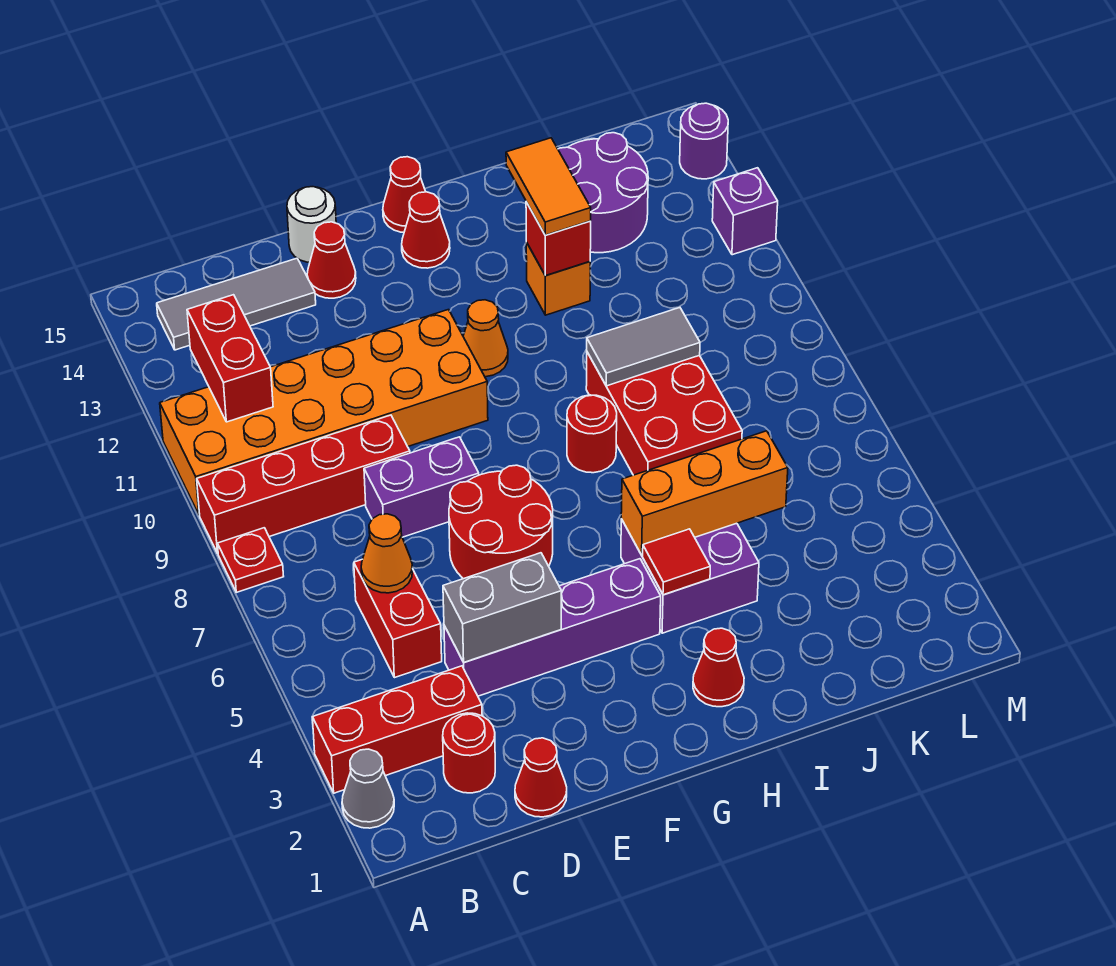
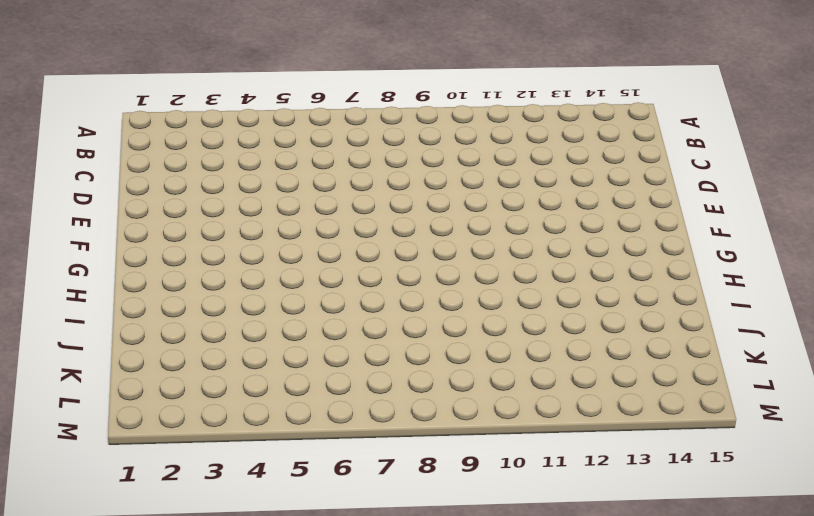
none -> grey 1x1 cone [342,749,394,828]
none -> red 1x3 brick [313,666,482,793]
none -> red 1x1 plate [217,528,284,592]
none -> red 1x4 brick [197,415,410,553]

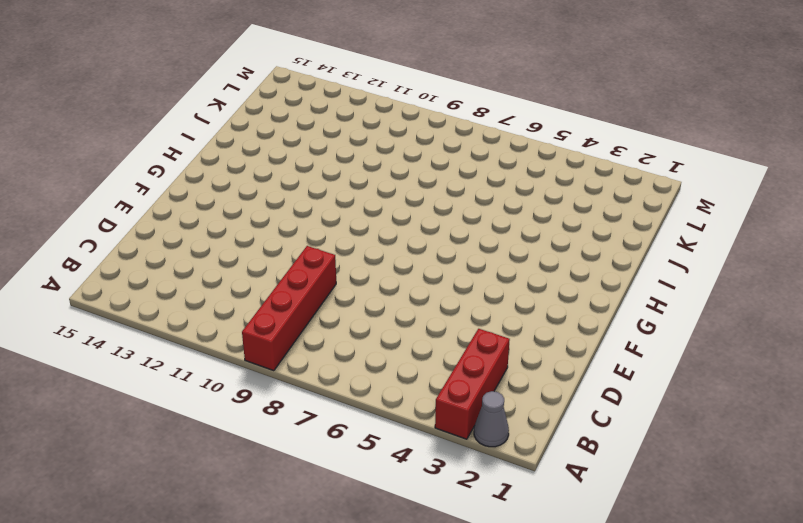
none -> red 1x1 plate [217,528,284,592]
none -> orange 2x6 brick [160,310,488,515]
none -> grey 1x3 tile [157,258,316,350]
none -> red 1x1 round brick [443,713,495,793]

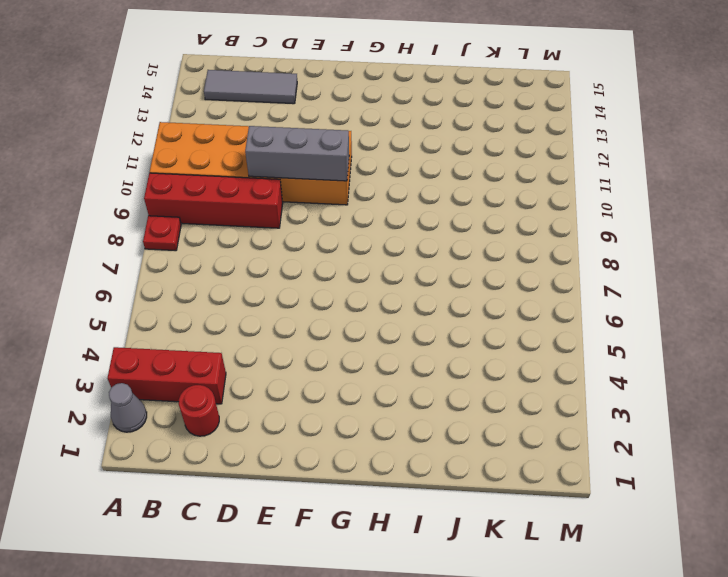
grey 1x3 brick [245,126,349,181] -> none
none -> red 1x2 brick [354,560,442,678]
none -> red 1x1 cone [515,738,567,817]
none -> purple 1x4 brick [444,559,661,696]
none -> purple 1x2 brick [364,437,479,537]

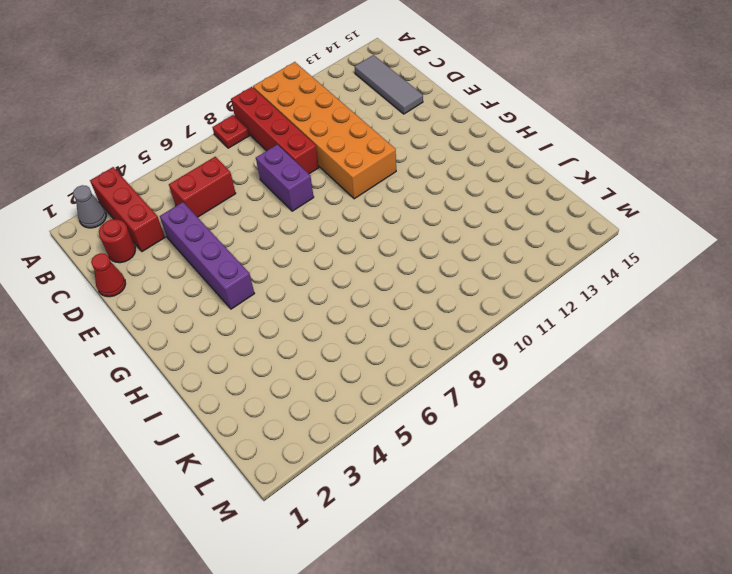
none -> red 2x2 round brick [449,465,553,579]
none -> red 1x1 cone [307,222,356,298]
none -> white 1x1 round brick [287,187,336,262]
none -> orange 1x1 cone [463,300,508,377]

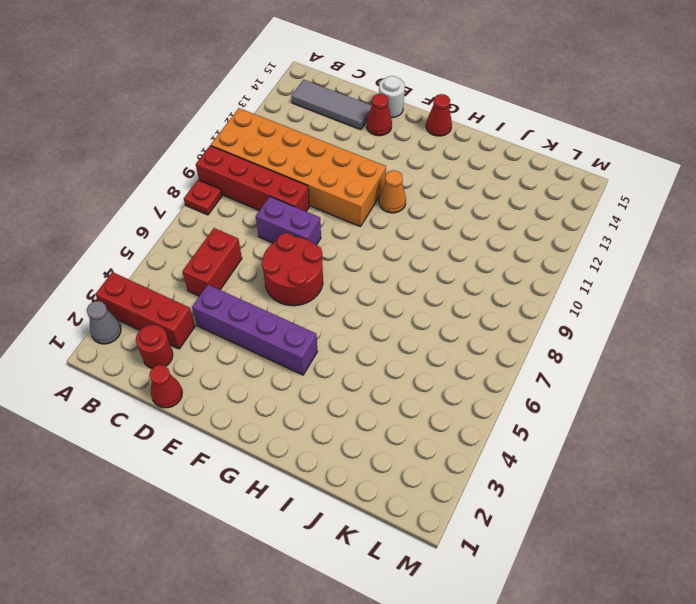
none -> red 1x1 cone [402,192,450,268]
none -> red 1x1 cone [693,628,744,707]
none -> purple 2x2 brick [621,519,759,633]
none -> red 1x1 round brick [567,395,617,473]

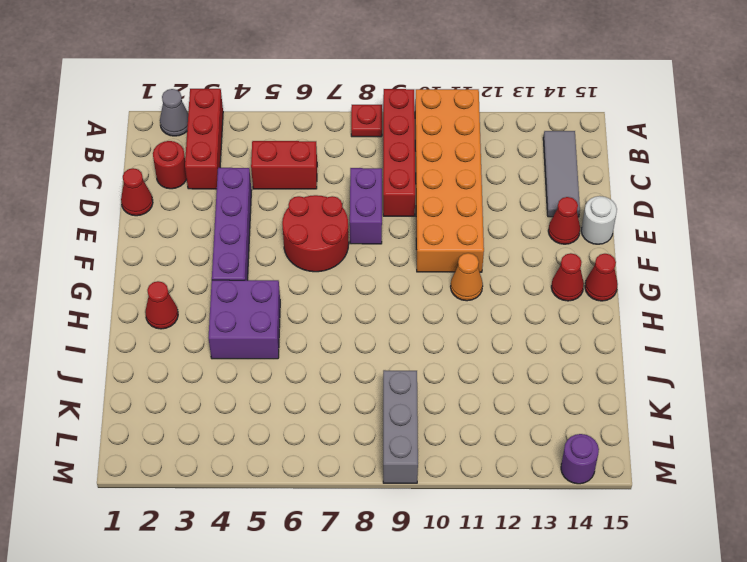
grey 1x3 brick [383,370,418,483] -> none
none -> red 1x1 round brick [567,395,617,473]
none -> red 2x3 brick [586,352,742,475]
none -> orange 1x1 brick [526,242,590,315]
none -> purple 2x2 round brick [558,133,648,253]

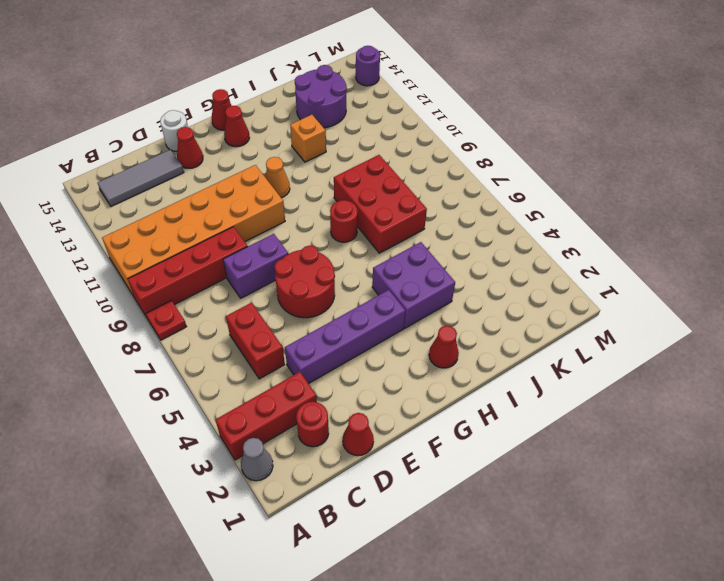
none -> purple 1x1 brick [712,168,778,255]
none -> red 1x2 brick [187,295,273,422]
none -> orange 1x1 cone [361,514,413,593]
none -> grey 1x2 brick [443,553,561,662]

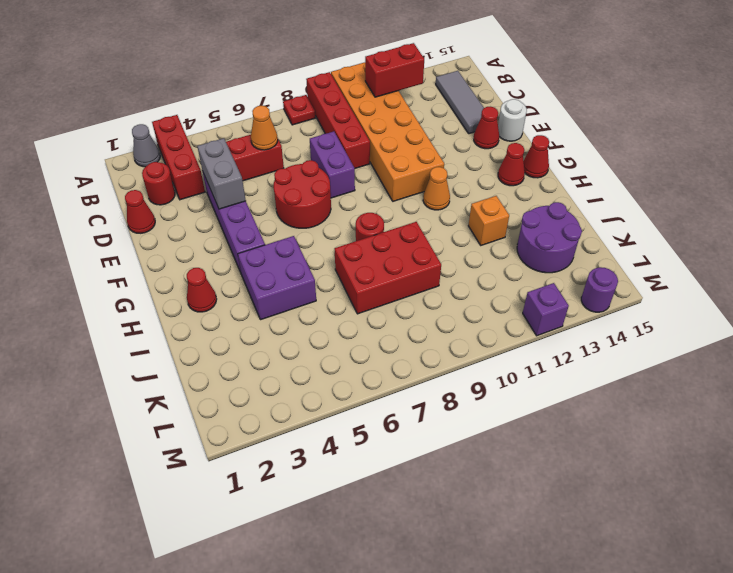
none -> red 1x1 tile [643,529,710,595]
none -> orange 1x3 brick [621,431,788,555]
none -> grey 1x2 tile [587,308,700,386]
none -> red 1x1 brick [526,202,591,276]

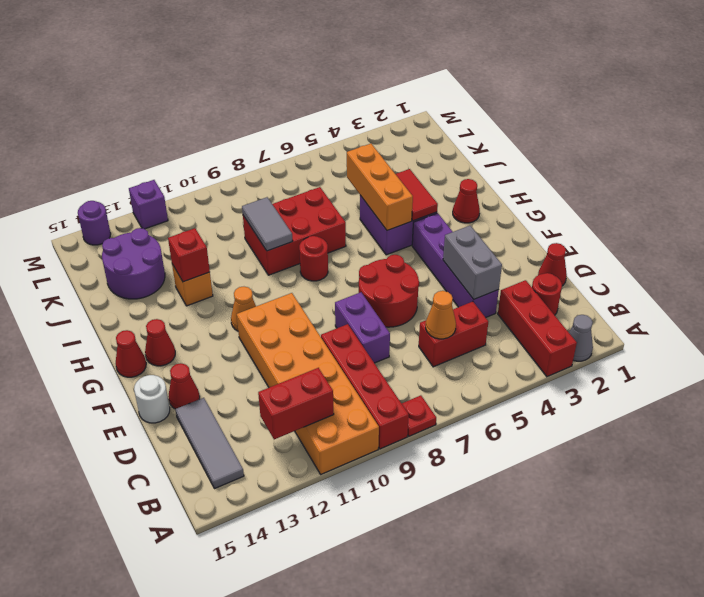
red 1x2 tile [396,169,438,221] -> red 1x1 tile [643,529,710,595]
none -> orange 1x2 tile [506,138,591,235]

